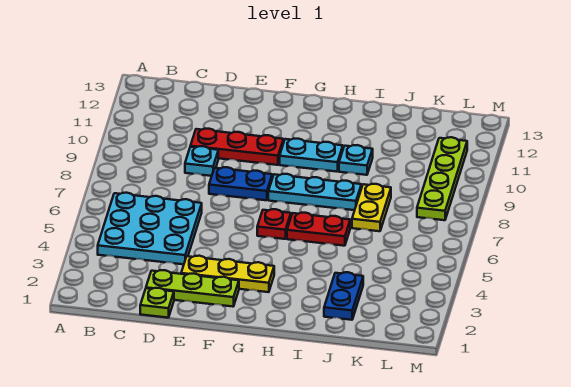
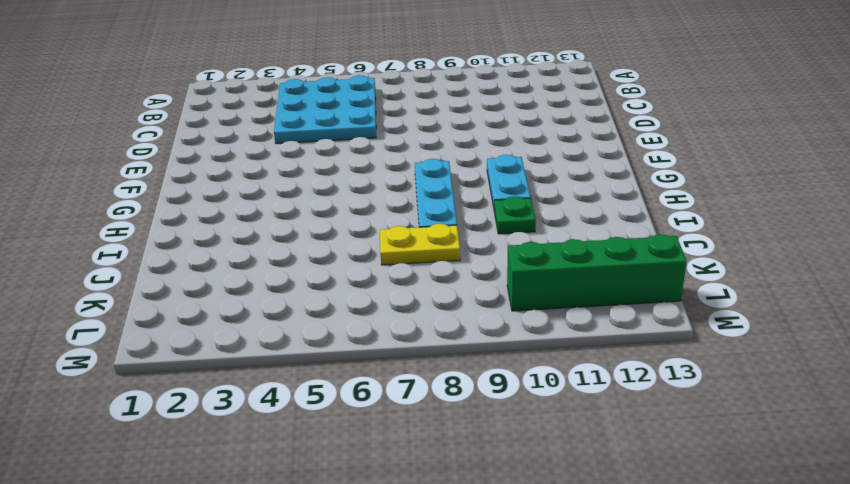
green 1x1 plate [494,196,536,234] -> cyan 1x1 plate [339,145,373,175]
green 1x4 brick [507,234,687,311] -> lime 1x4 plate [417,137,467,220]
none -> lime 1x1 plate [140,288,174,318]
none -> lime 1x3 plate [146,270,239,307]
none -> cyan 1x1 plate [185,146,218,176]

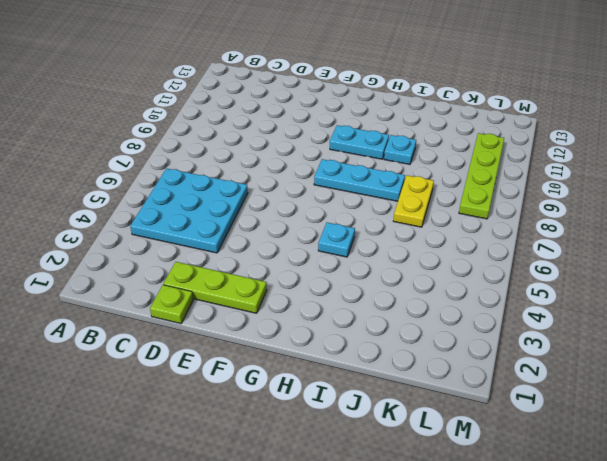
cyan 1x1 plate [318,223,355,257] -> cyan 1x1 plate moved to [185,146,218,176]
none -> red 1x3 plate [190,129,283,165]
none -> yellow 1x3 plate [181,256,274,292]
none -> blue 1x2 plate [209,167,272,200]

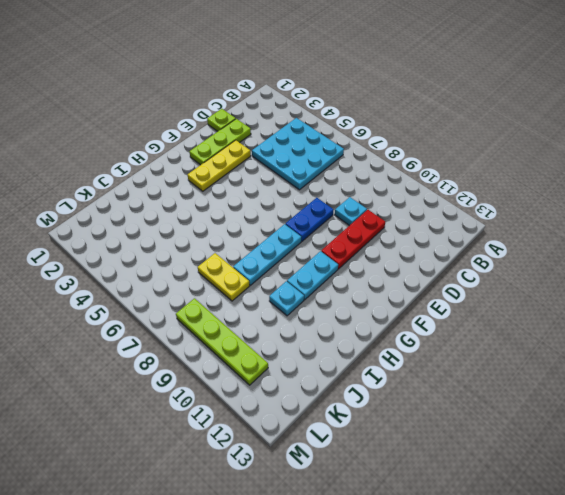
none -> red 1x1 plate [257,209,291,239]
none -> red 1x2 plate [287,213,350,246]
none -> blue 1x2 plate [324,272,363,320]

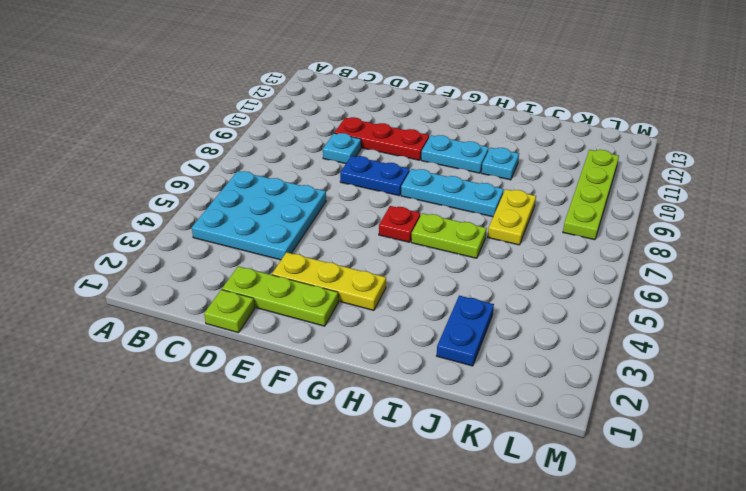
lime 1x2 plate [411,213,487,258] -> red 1x2 plate [287,213,350,246]

